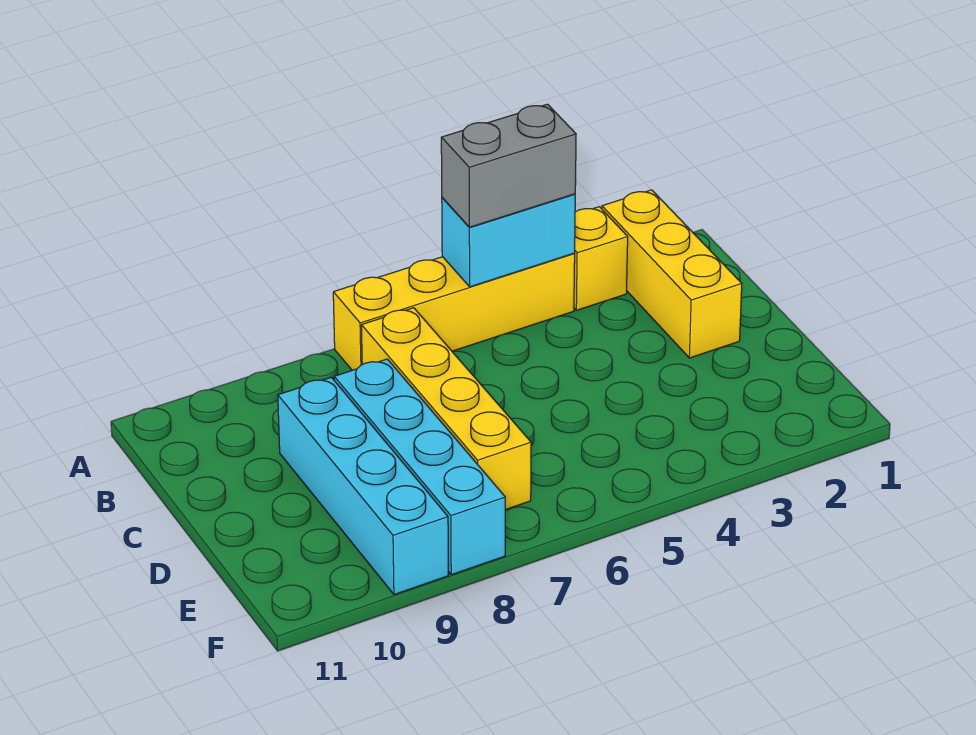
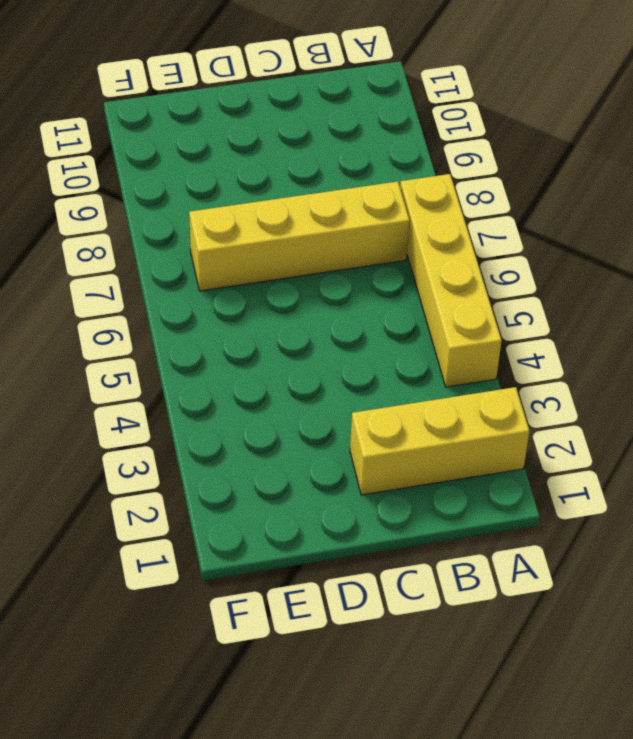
none -> yellow 1x1 brick [574,207,628,310]
none -> cyan 1x4 brick [334,359,505,575]

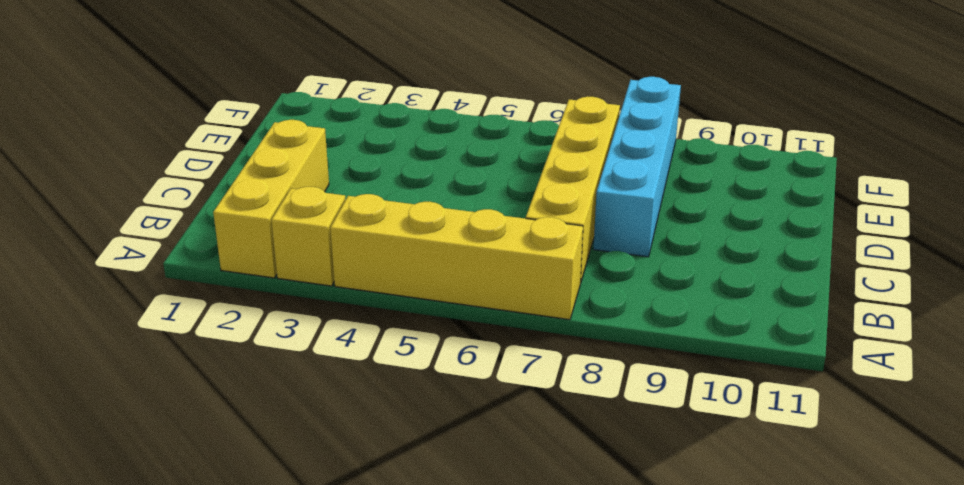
none -> cyan 1x4 brick [278,377,448,595]
none -> cyan 1x2 brick [442,194,575,287]

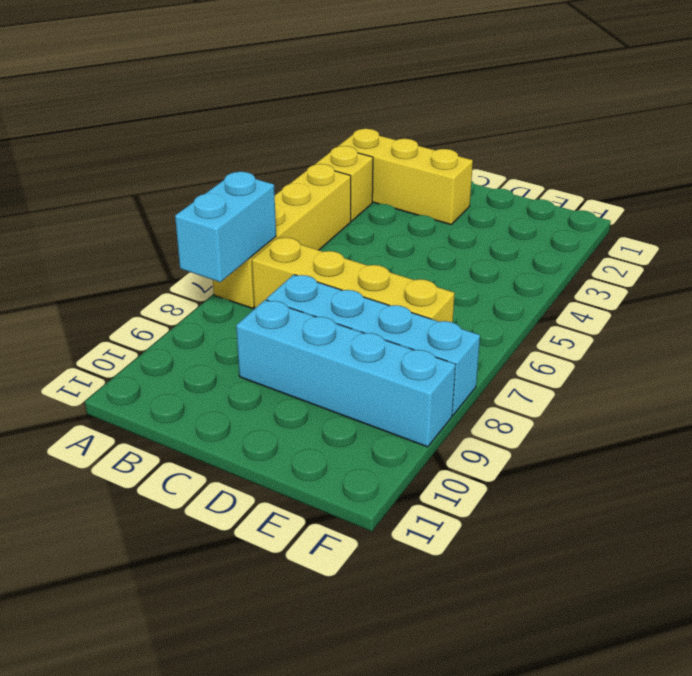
cyan 1x2 brick [175,172,276,282] -> cyan 1x2 brick moved to [442,194,575,287]
none -> grey 1x2 brick [441,104,576,227]

